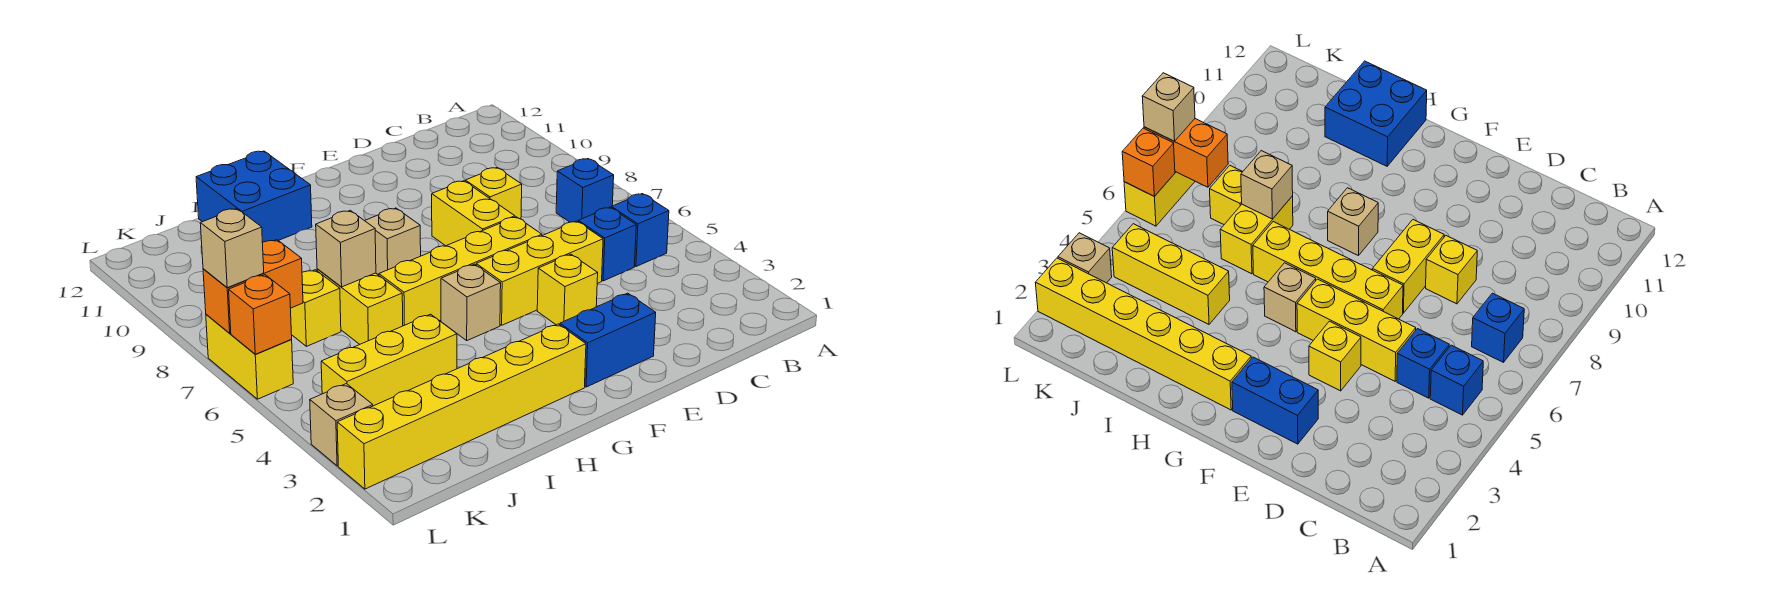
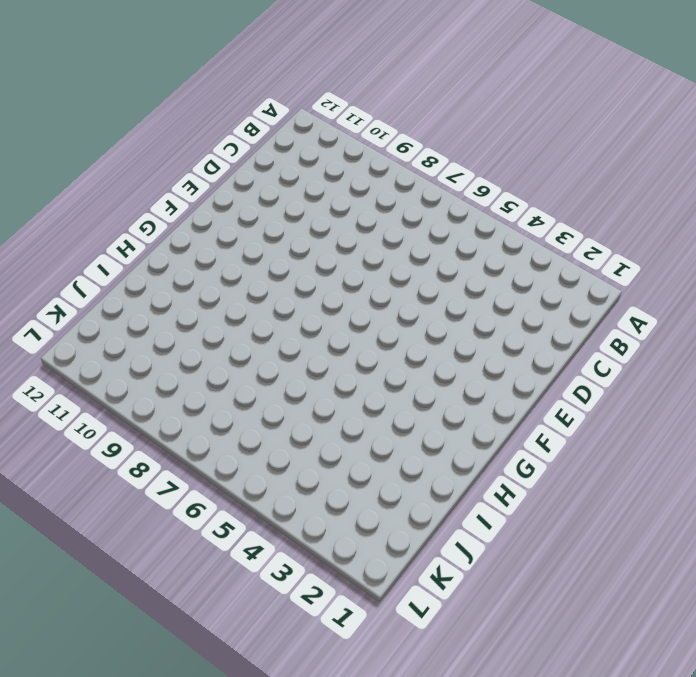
none -> blue 1x1 brick [611,194,669,266]
none -> blue 1x1 brick [556,159,614,222]
none -> blue 1x1 brick [578,207,636,281]

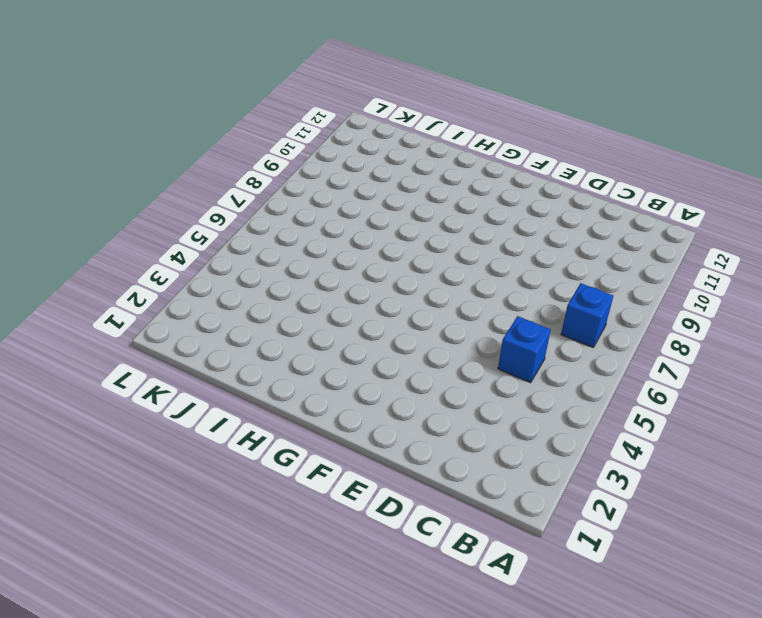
none -> blue 1x1 brick [611,194,669,266]
none -> yellow 1x3 brick [476,221,603,325]
none -> yellow 1x1 brick [465,168,522,219]

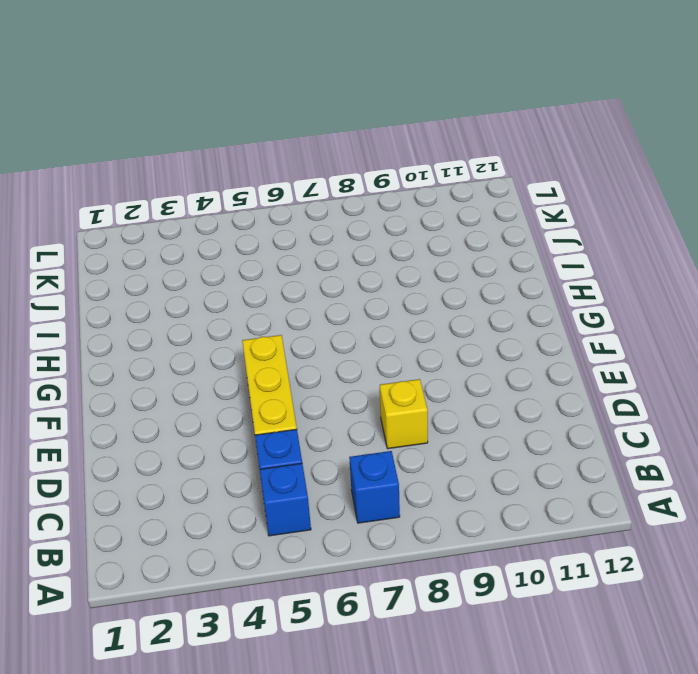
none -> blue 1x2 brick [560,293,656,387]
none -> yellow 1x1 brick [537,254,598,325]
none -> yellow 1x4 brick [379,217,542,326]

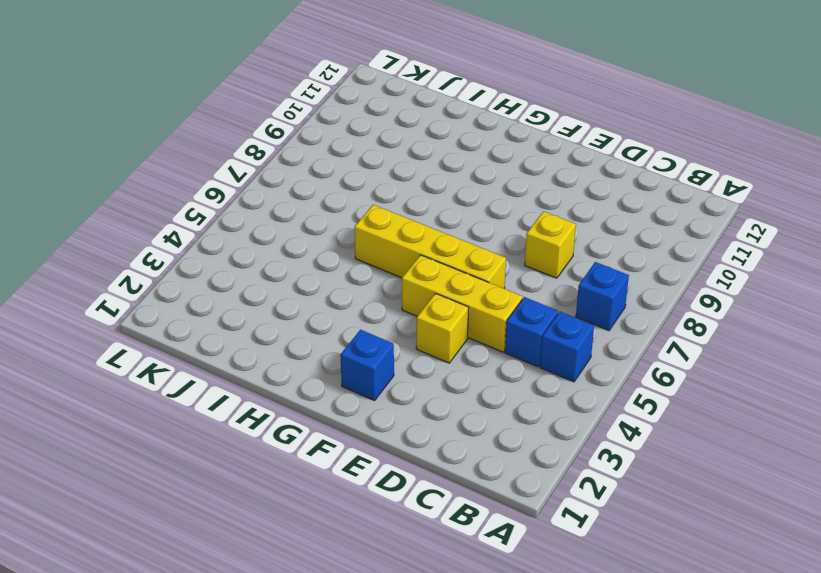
blue 1x1 brick [340,330,394,401] -> blue 1x2 brick [560,293,656,387]
none -> yellow 1x2 brick [432,181,515,246]
none -> yellow 1x6 brick [337,324,586,489]
none -> tan 1x1 brick [441,264,501,341]

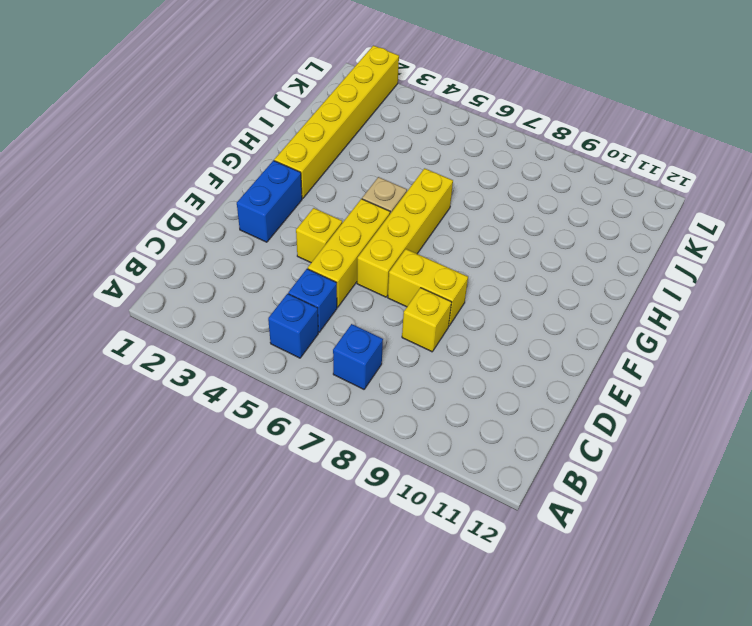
none -> tan 1x1 brick [365,208,421,275]
none -> blue 2x2 brick [196,151,312,243]
none -> yellow 1x3 brick [321,314,457,406]

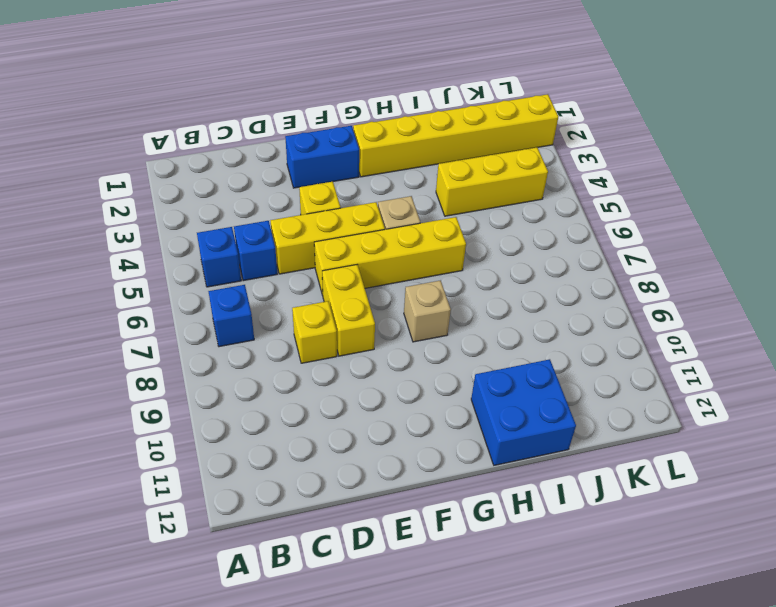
none -> yellow 1x2 brick [317,269,403,344]
none -> yellow 1x1 brick [291,270,341,346]
none -> tan 1x1 brick [310,384,373,466]

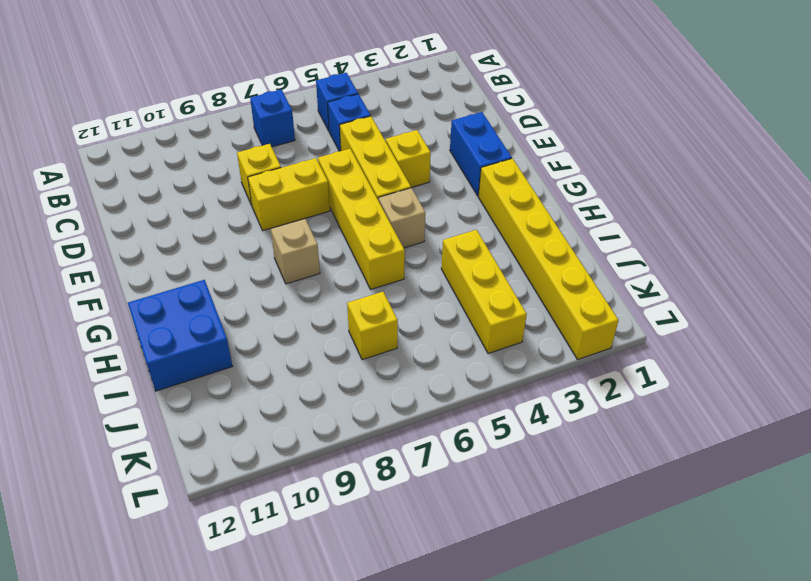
none -> yellow 1x2 brick [317,269,403,344]
none -> tan 1x1 brick [310,384,373,466]
none -> yellow 1x2 brick [206,314,293,399]

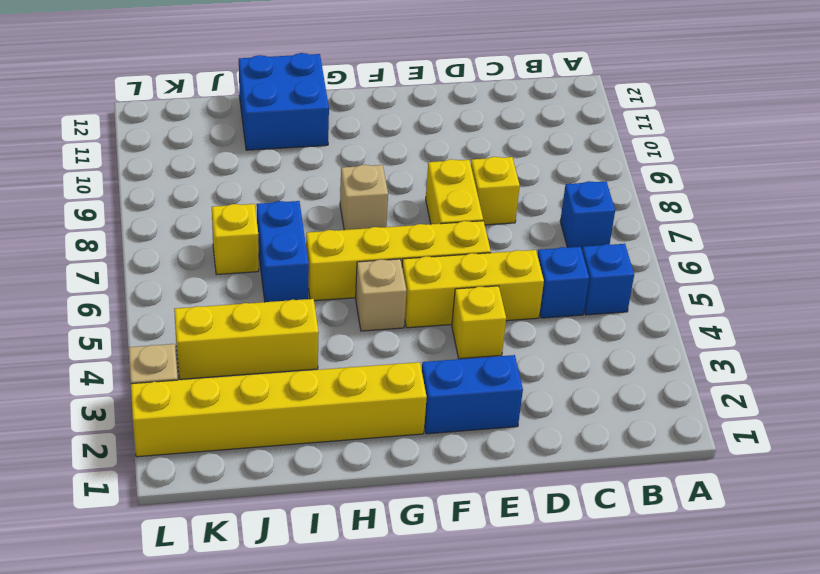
blue 1x2 brick [257,201,309,302] -> yellow 1x2 brick [317,269,403,344]
none -> yellow 1x2 brick [206,314,293,399]
none -> tan 1x1 brick [316,210,376,287]
none -> orange 1x2 brick [203,240,303,333]

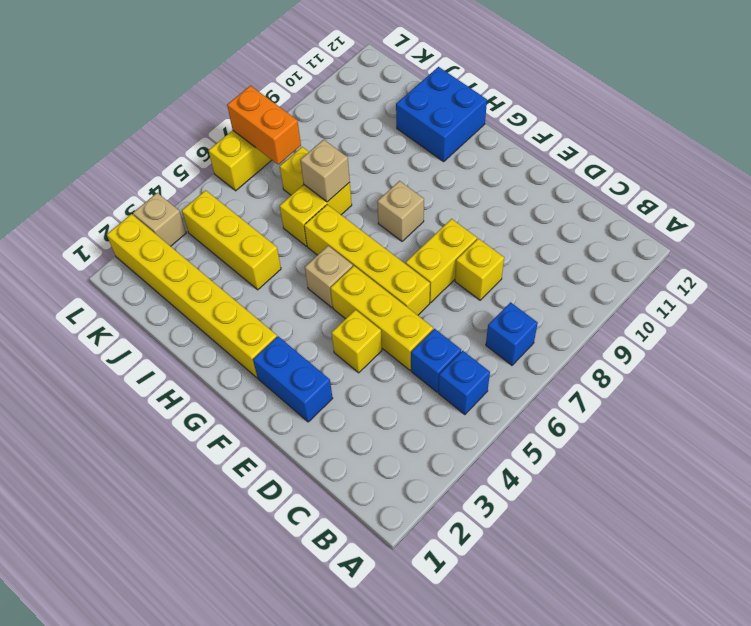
none -> orange 1x1 brick [229,275,292,354]
none -> tan 1x1 brick [200,208,264,288]

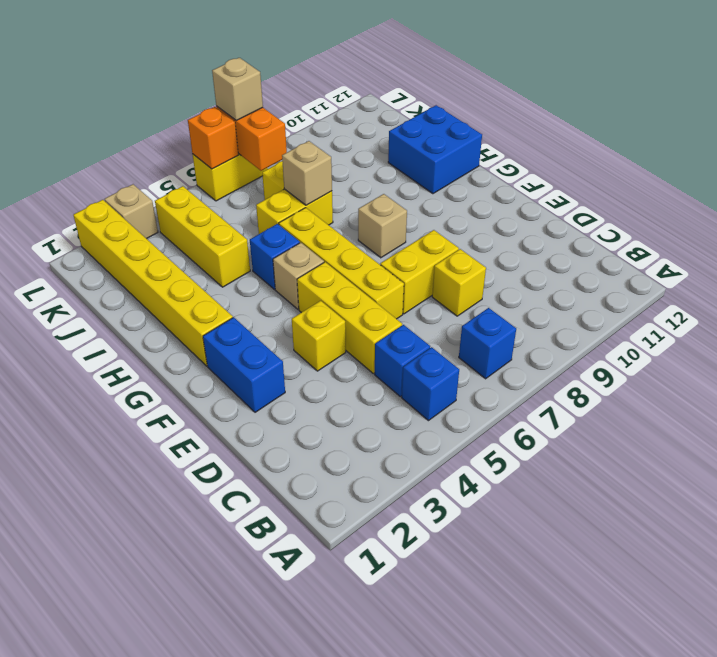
blue 1x1 brick [250,224,300,289] -> none

